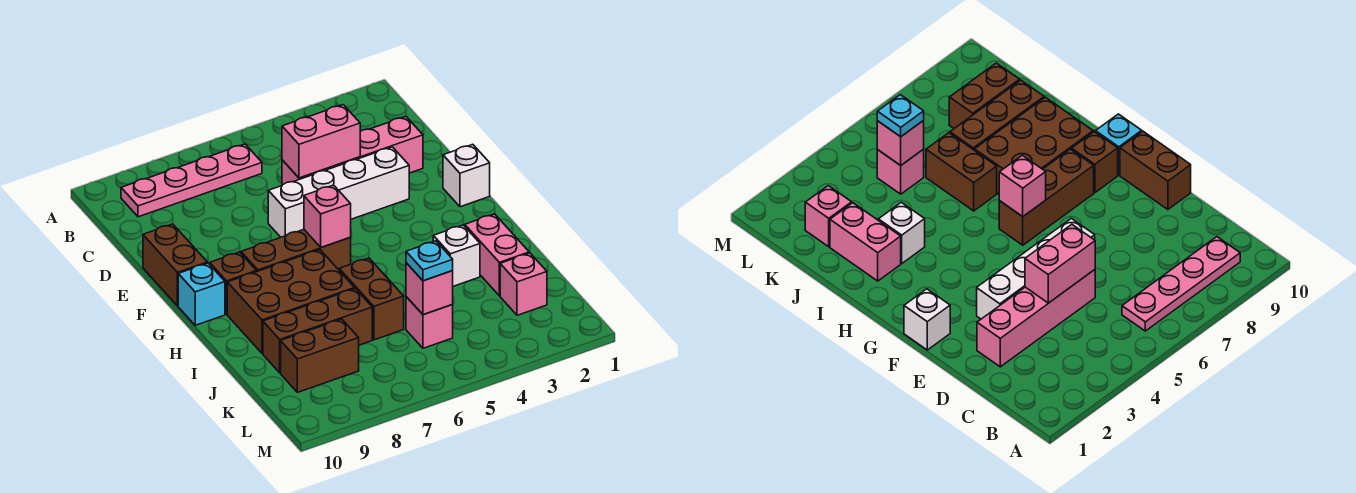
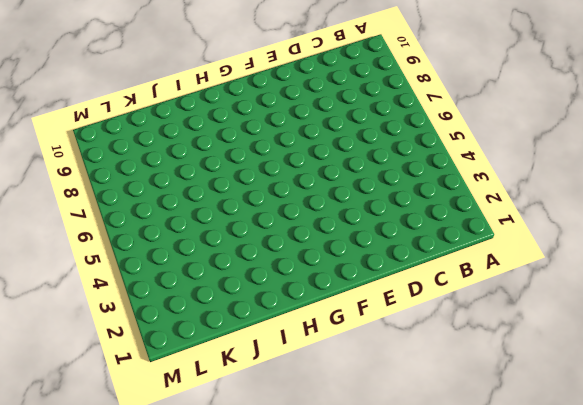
none -> pink 1x4 plate [121,144,262,217]
none -> pink 1x4 brick [282,116,423,185]
none -> white 1x4 brick [268,147,409,237]

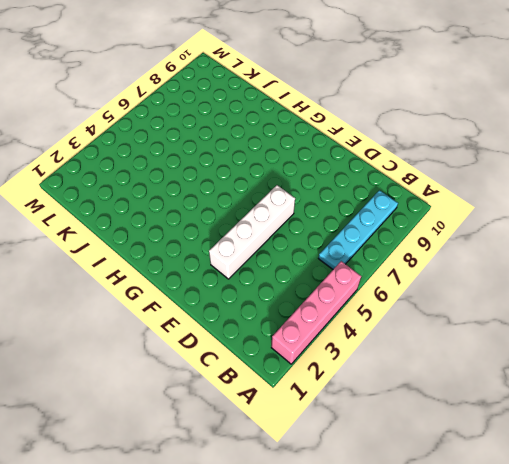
pink 1x4 brick [271,261,361,364] -> pink 1x4 brick moved to [282,116,423,185]
cyan 1x4 plate [318,190,398,269] -> pink 1x4 plate [121,144,262,217]
none -> brown 1x2 brick [143,224,207,306]
none -> white 1x1 brick [443,144,490,207]
none -> brown 1x3 brick [241,230,351,272]

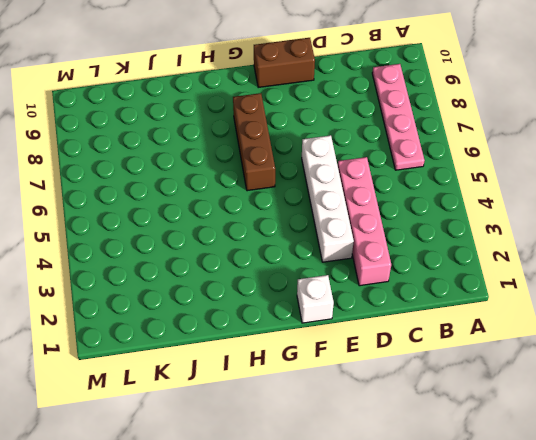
none -> brown 1x1 brick [210,252,256,314]
none -> cyan 1x1 brick [178,263,225,325]
none -> brown 2x3 brick [227,250,355,353]

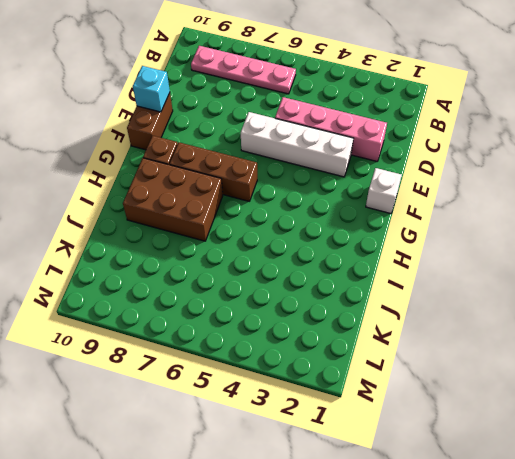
cyan 1x1 brick [133,66,170,112] -> cyan 1x1 brick moved to [178,263,225,325]
none -> pink 1x2 brick [465,214,529,296]
none -> white 1x1 brick [433,225,480,286]
none -> brown 1x2 brick [339,258,404,340]

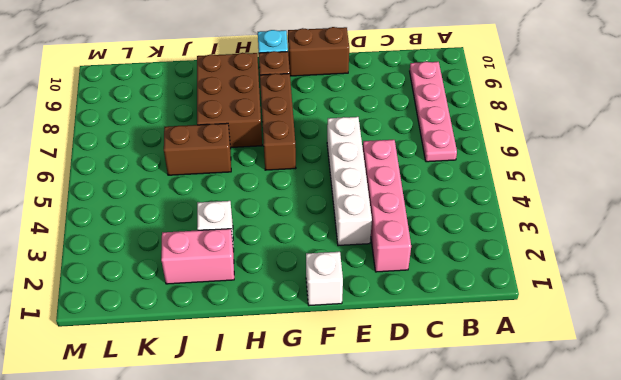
none -> brown 1x3 brick [263,289,372,373]
none -> pink 1x1 brick [500,253,547,315]
none -> pink 1x1 brick [406,297,453,348]

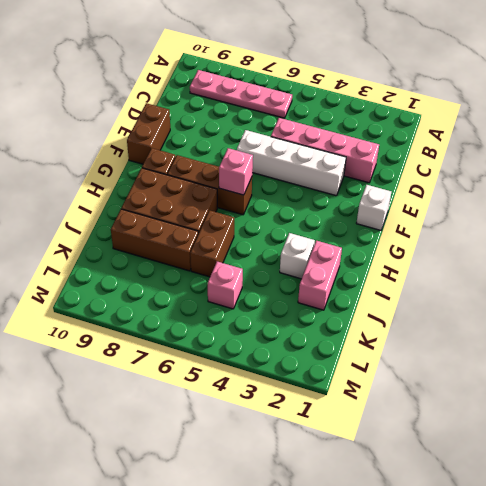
none -> cyan 1x1 brick [178,263,225,325]
none -> pink 1x1 brick [500,253,547,315]
none -> brown 1x2 brick [281,319,359,392]

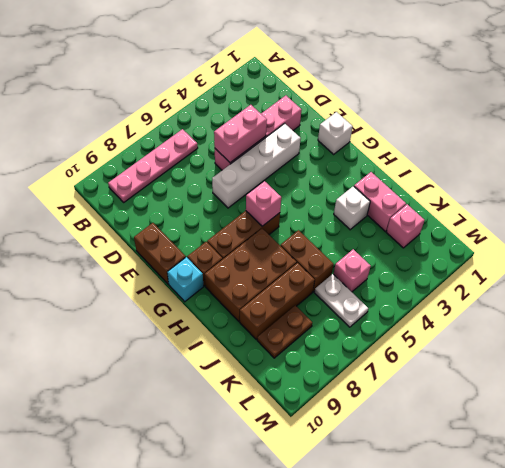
white 1x2 plate [314,274,368,327] -> none
brown 1x2 plate [257,305,312,358] -> brown 1x2 brick [281,319,359,392]
none -> pink 1x1 brick [406,263,453,314]
none -> cyan 1x1 plate [406,241,453,281]

